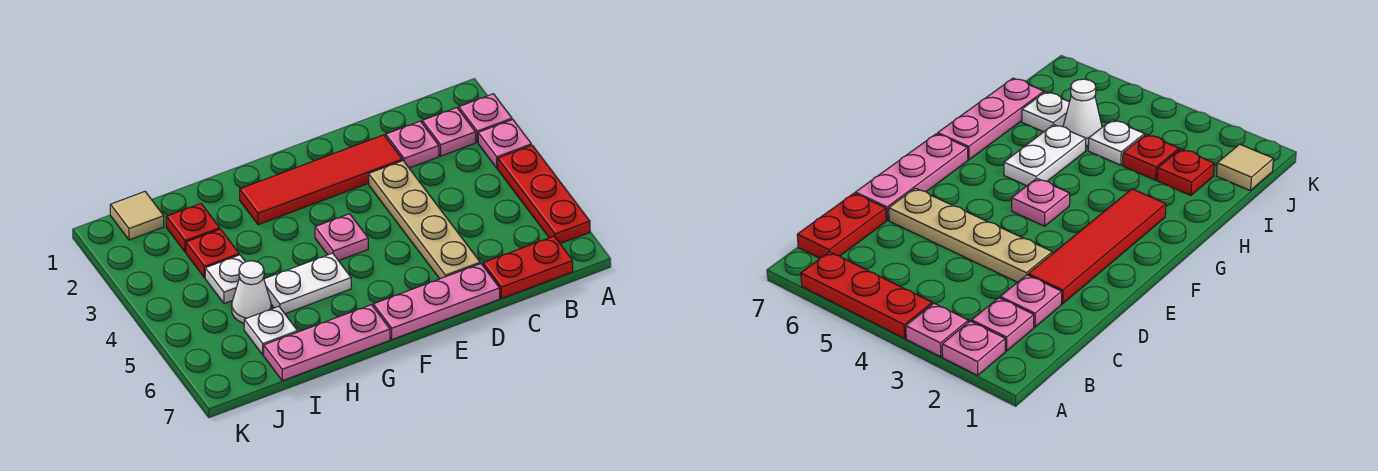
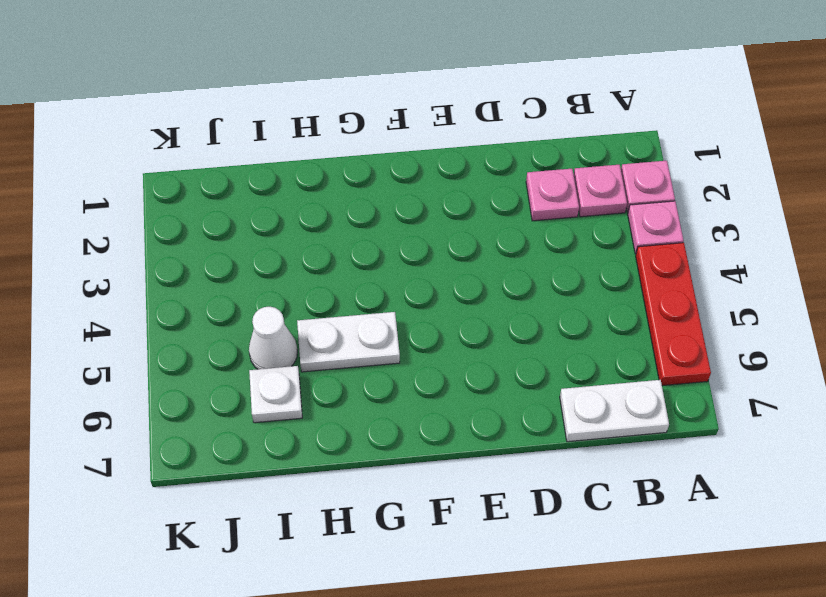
white 1x2 plate [560,380,669,442] -> red 1x2 plate [483,236,573,299]
none -> red 1x4 tile [240,135,402,225]
none -> tan 1x4 plate [369,161,480,279]
none -> pink 1x3 plate [373,264,500,340]

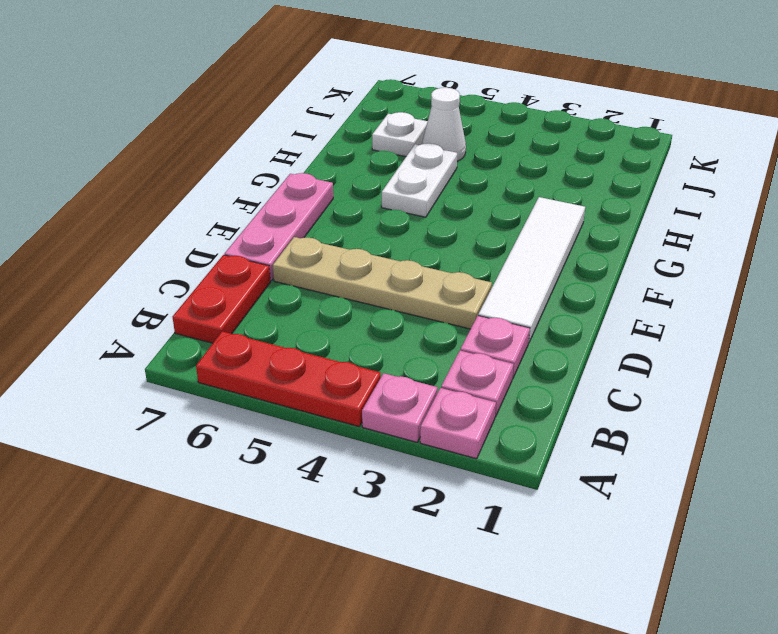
white 1x4 tile [478,197,585,343] -> red 1x4 tile [240,135,402,225]
none -> pink 1x1 plate [315,214,368,261]
none -> pink 1x3 plate [264,305,390,381]
none -> red 1x1 plate [166,204,220,252]

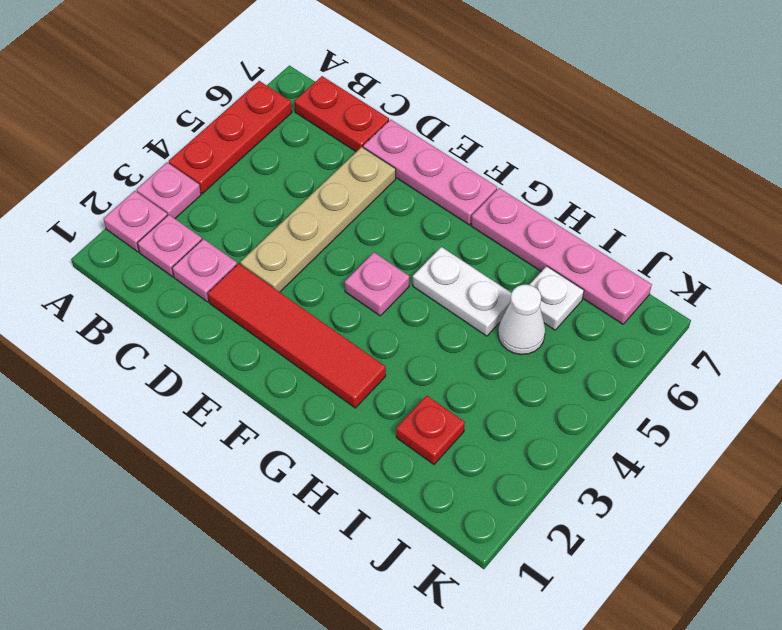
pink 1x4 plate [471,188,652,324] -> pink 1x3 plate [264,305,390,381]
none -> red 1x1 plate [186,229,239,278]
none -> white 1x1 plate [205,255,245,303]
none -> tan 1x1 tile [110,192,164,240]

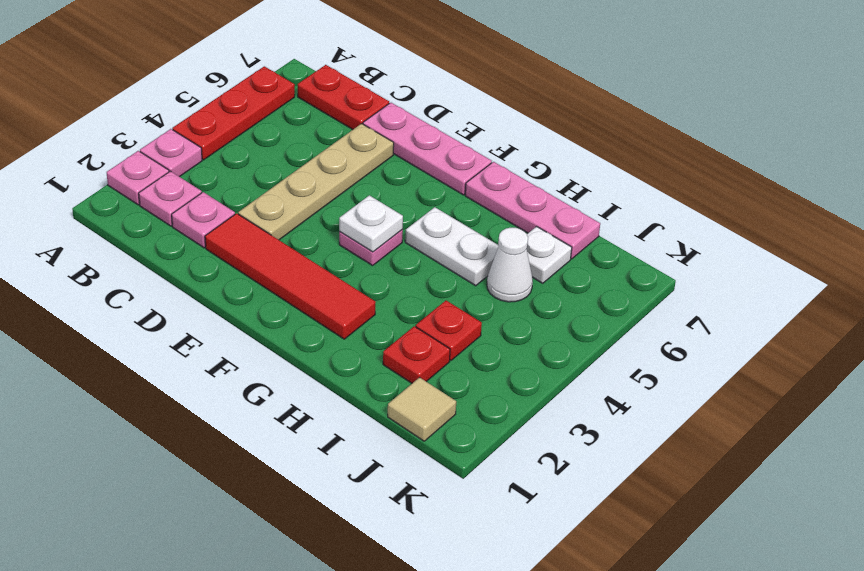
white 1x1 plate [339,195,403,252] -> white 1x1 plate moved to [205,255,245,303]

